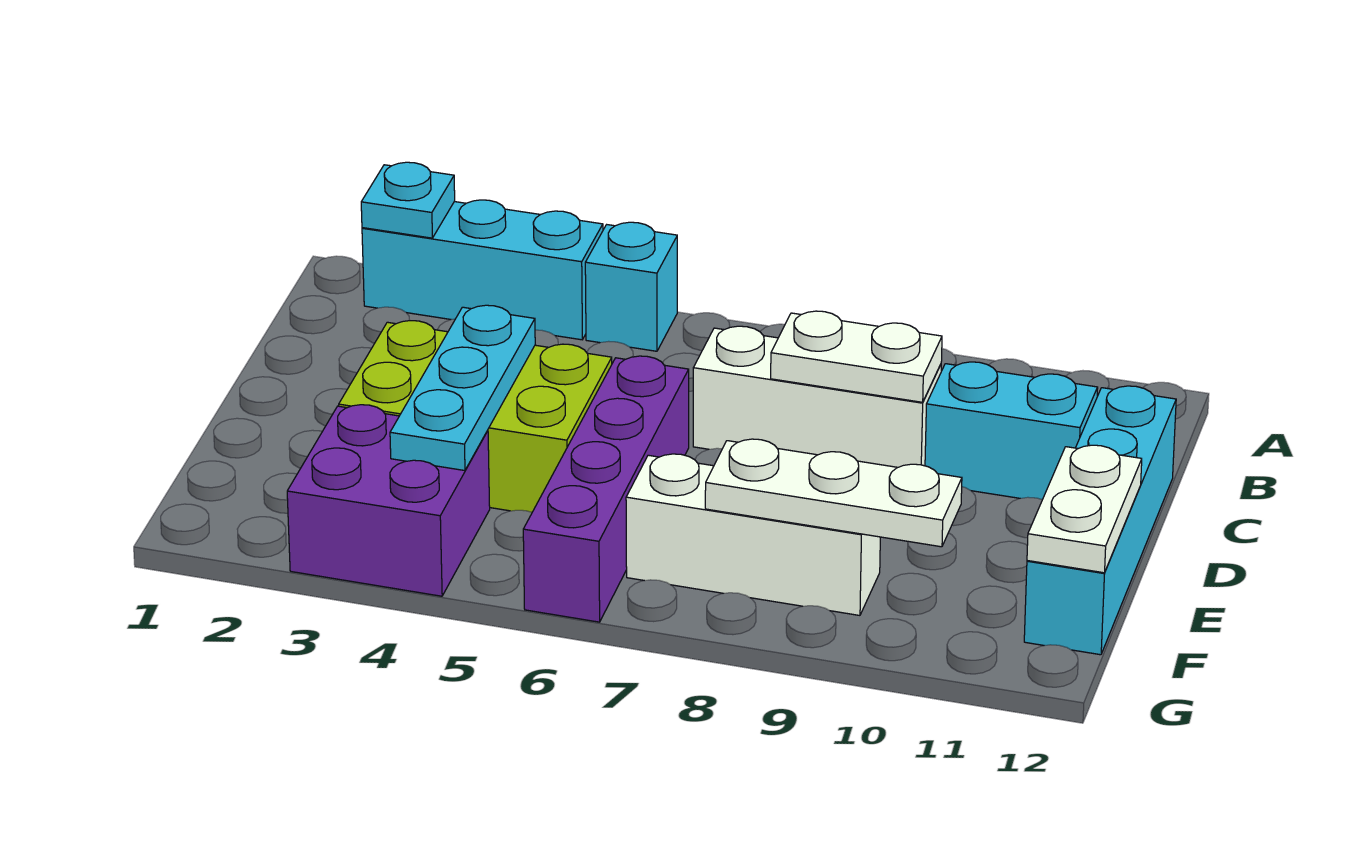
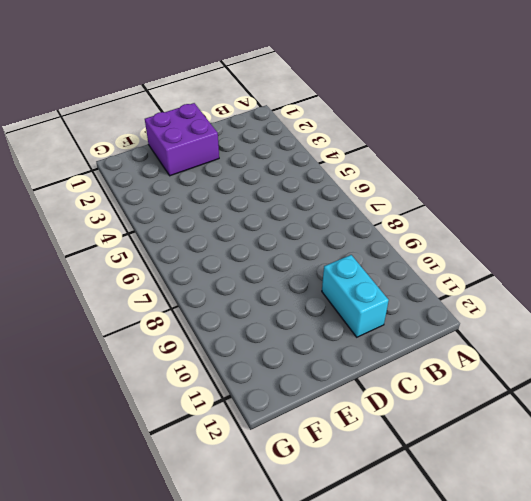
purple 2x2 brick [145,103,219,176] -> purple 2x2 brick moved to [287,405,490,596]
none -> cyan 1x3 brick [362,200,603,340]
none -> cyan 1x1 brick [585,222,677,351]
none -> white 1x3 brick [693,326,941,467]

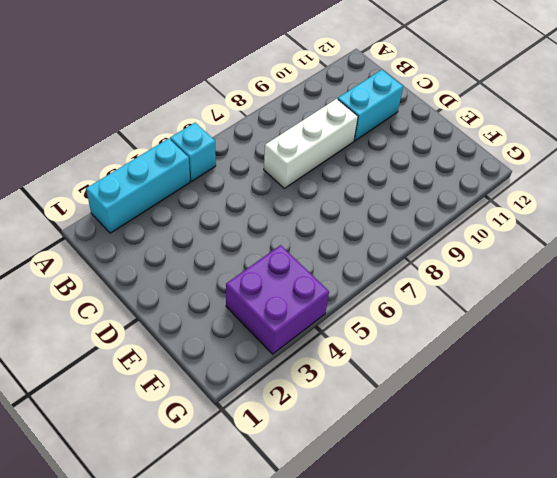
none -> cyan 1x4 brick [1024,386,1176,655]
none -> lime 2x3 brick [339,321,612,512]
none -> purple 1x4 brick [523,356,689,622]

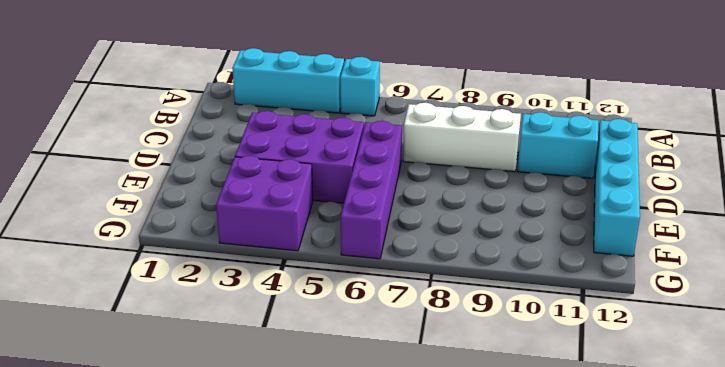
purple 2x3 brick [235,111,364,203] -> lime 2x3 brick [339,321,612,512]
none -> white 1x3 brick [626,454,880,615]
none -> cyan 1x1 plate [361,162,455,238]
none -> white 1x2 plate [771,311,942,402]

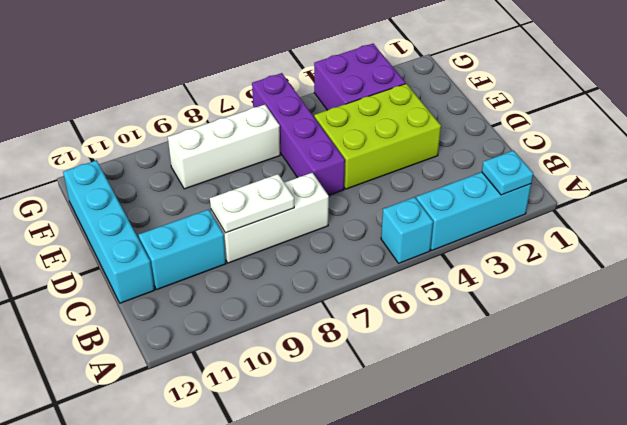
none -> cyan 1x3 plate [390,305,535,471]
none -> white 1x2 plate [1027,445,1142,573]
none -> white 1x3 plate [705,439,962,547]

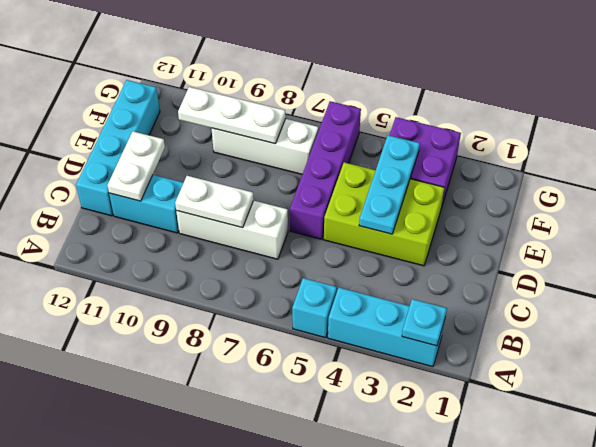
white 1x2 plate [107,132,165,201] -> white 1x2 plate moved to [1027,445,1142,573]

